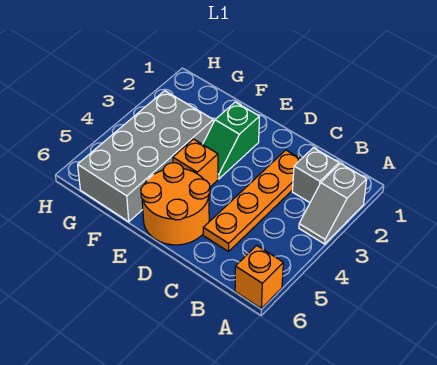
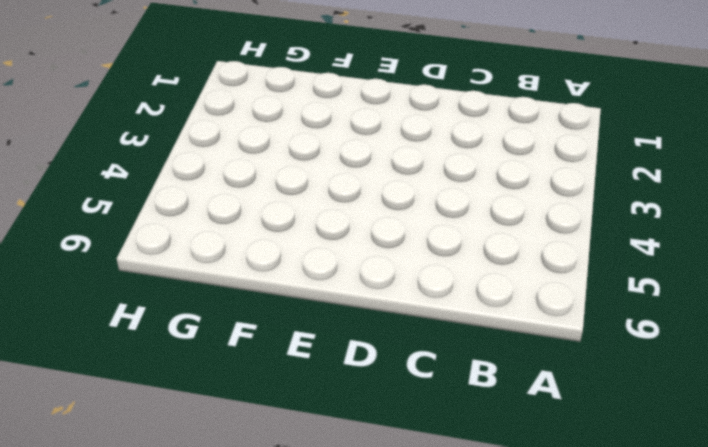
none -> grey 1x2 slope [299,164,367,244]
none -> orange 1x1 brick [235,246,283,308]

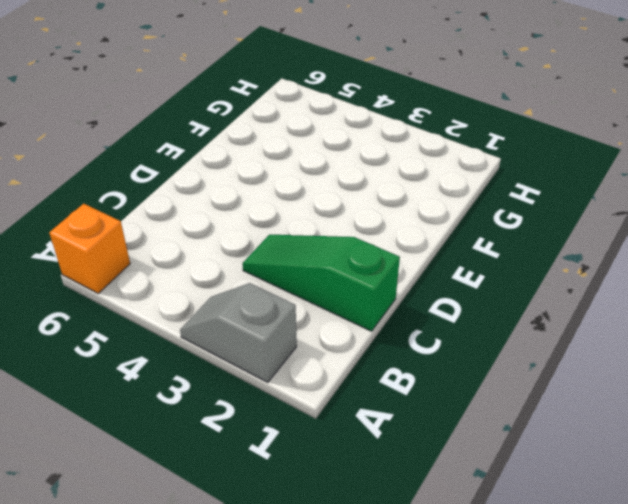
green 1x3 slope [242,235,400,331] -> orange 1x4 plate [203,150,301,252]
none -> grey 1x1 brick [292,148,339,202]
none -> orange 2x2 round brick [141,163,210,245]

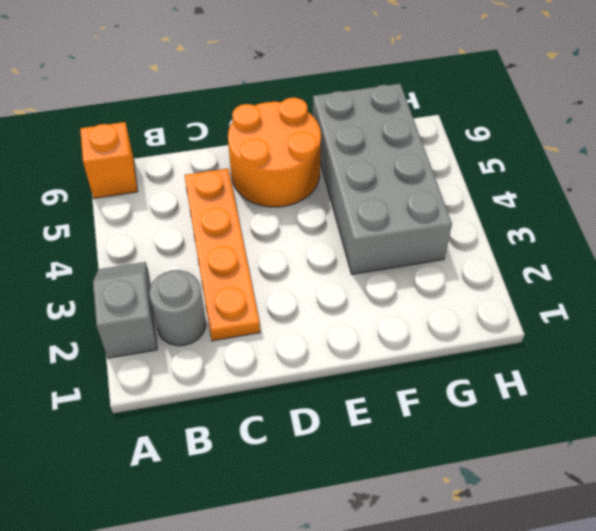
grey 1x1 round brick [149,270,206,346] -> grey 1x1 brick [292,148,339,202]
none -> green 1x2 slope [203,102,259,179]
none -> orange 1x1 brick [173,139,218,187]

